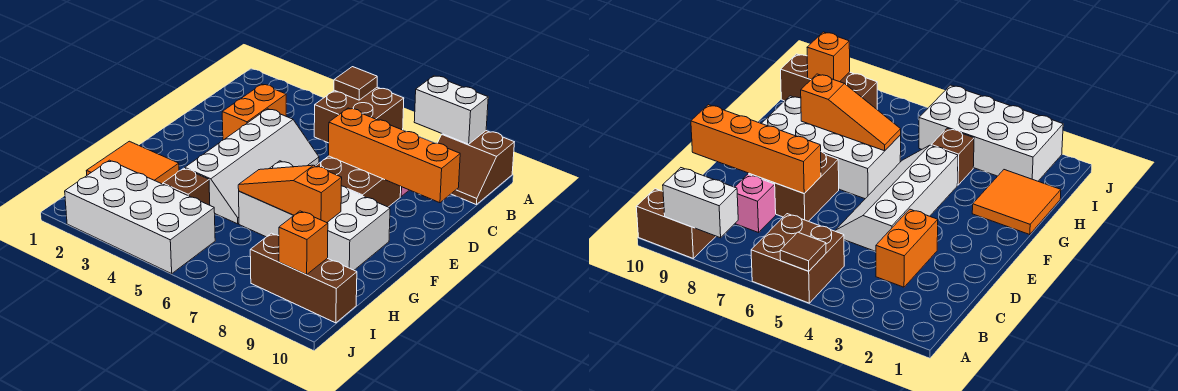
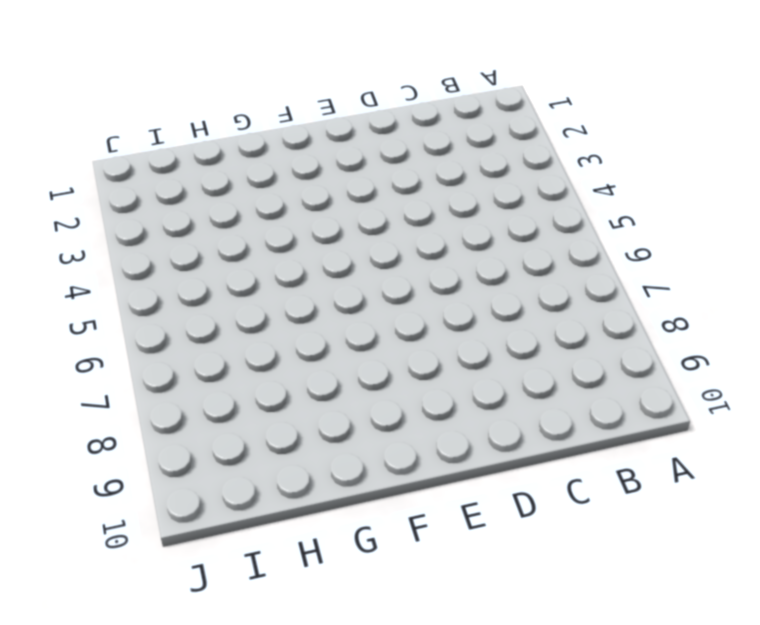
none -> brown 2x2 brick [314,87,404,143]
none -> brown 2x2 slope [438,131,514,205]
none -> orange 1x2 brick [222,84,286,140]

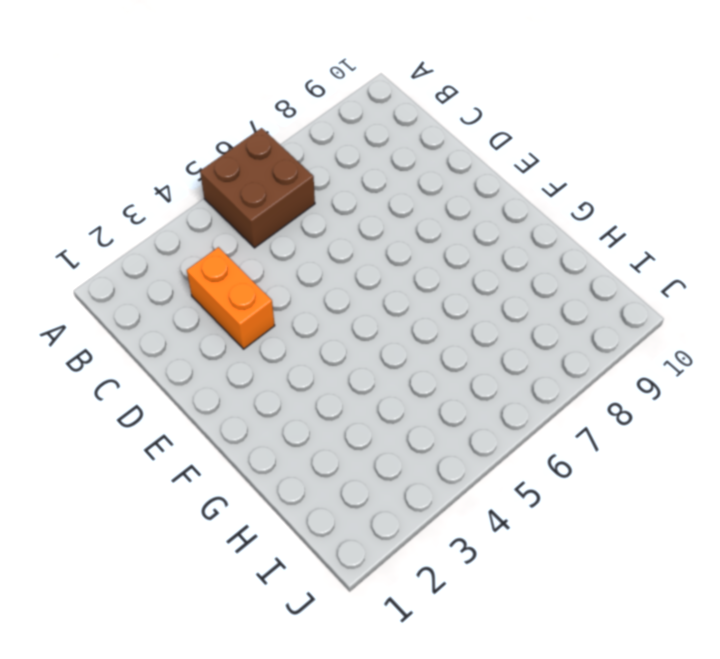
none -> brown 2x2 slope [438,131,514,205]
none -> pink 1x1 brick [735,174,776,233]
none -> white 2x4 slope [185,109,319,224]

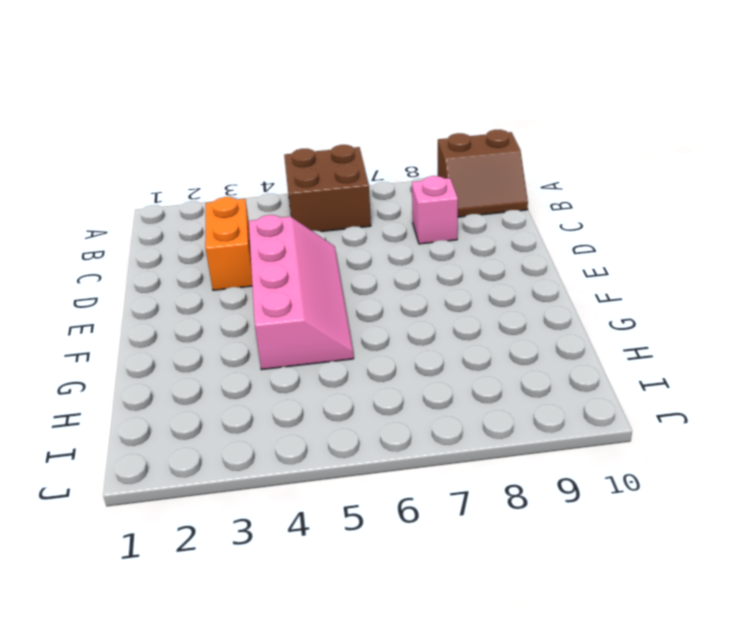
pink 2x4 slope [249,215,354,370] -> white 2x4 slope [185,109,319,224]
none -> brown 2x2 brick [316,156,401,207]
none -> white 2x4 brick [239,161,390,270]
none -> orange 2x2 tile [86,141,179,184]

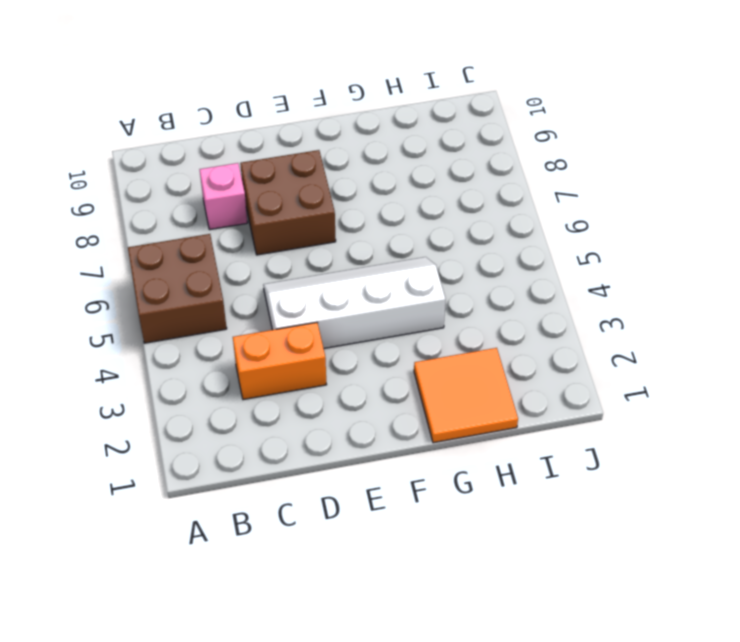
none -> brown 2x2 slope [438,131,514,205]
none -> white 2x4 brick [239,161,390,270]
none -> brown 1x1 brick [163,168,210,205]

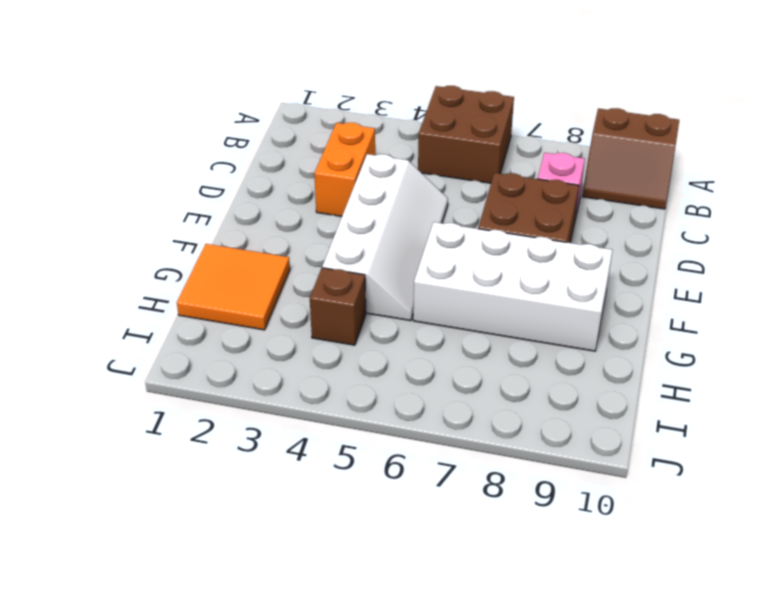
none -> white 2x4 brick [65,160,215,274]
none -> brown 1x3 brick [250,233,357,323]
none -> brown 1x1 tile [334,67,377,100]

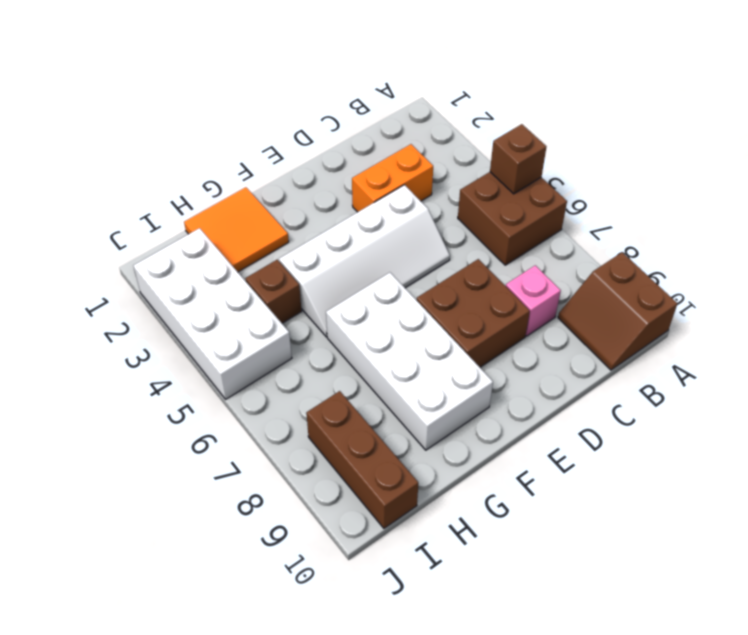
brown 1x1 brick [490,124,546,194] -> brown 1x1 tile [334,67,377,100]
none -> white 1x2 brick [414,76,488,144]
none -> orange 1x4 brick [328,108,460,203]
none -> orange 1x3 slope [238,165,342,223]

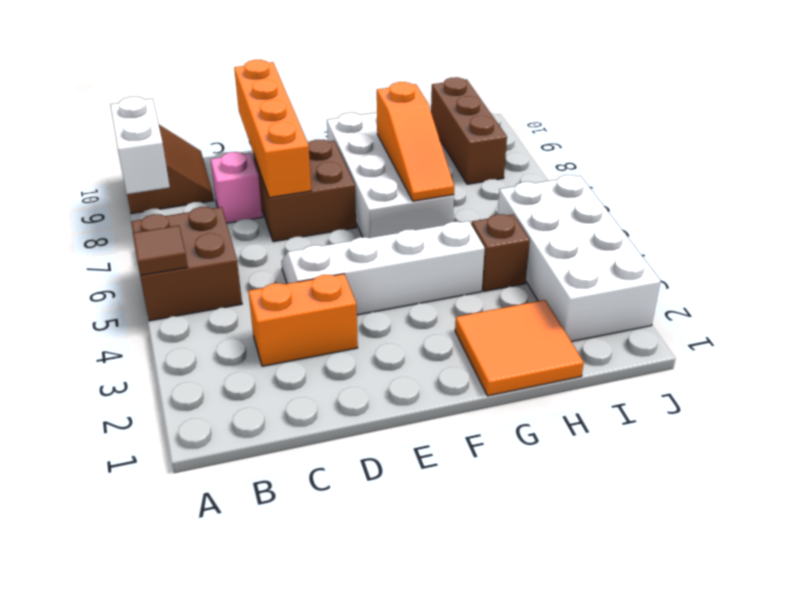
none -> orange 1x1 brick [279,211,328,274]

